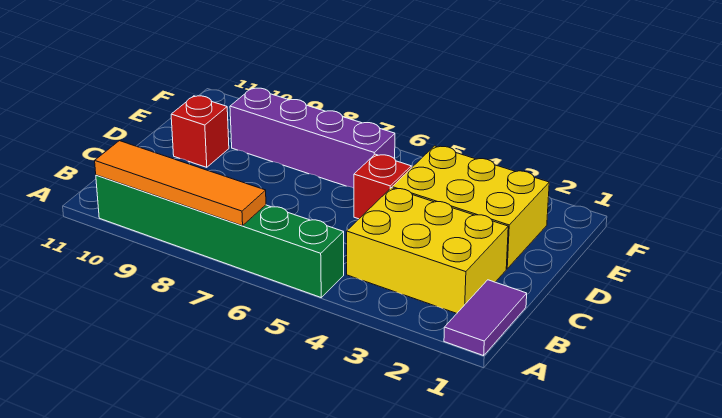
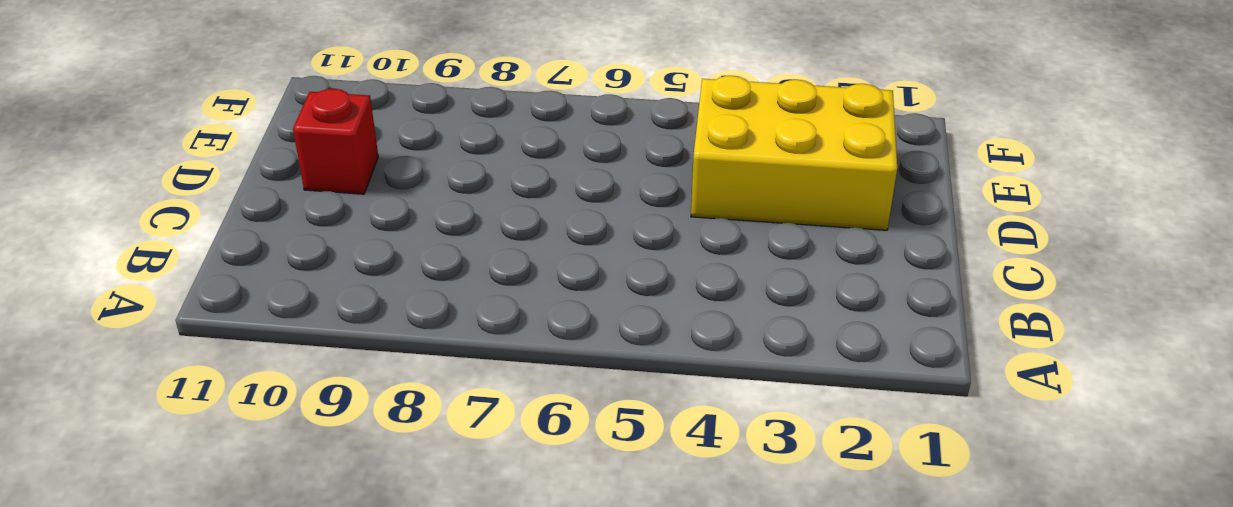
none -> purple 1x2 tile [444,280,527,356]
none -> green 1x6 brick [96,175,344,297]

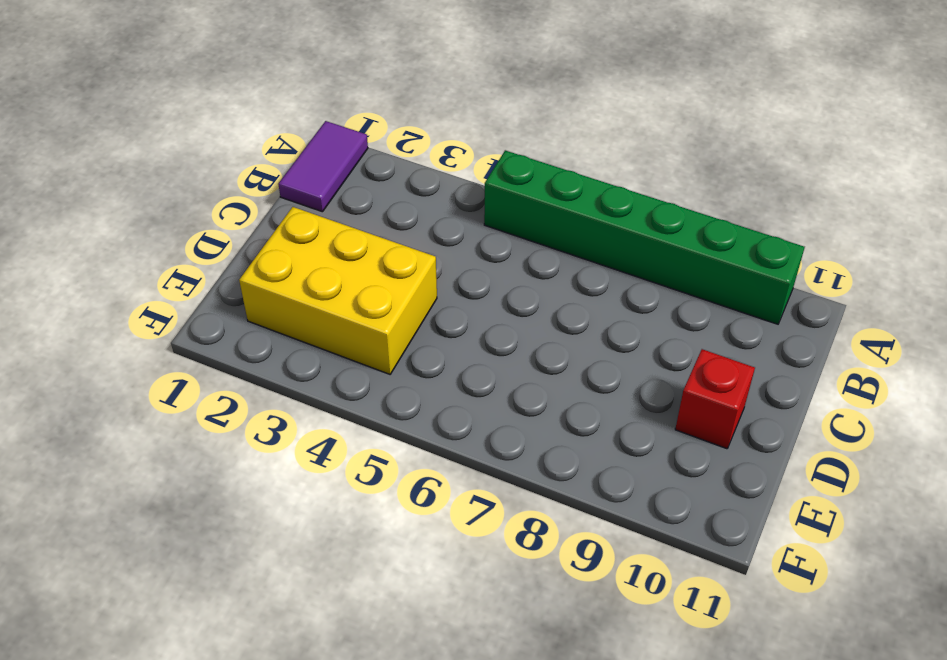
none -> yellow 2x3 brick [347,188,508,313]
none -> red 1x1 brick [354,154,411,219]

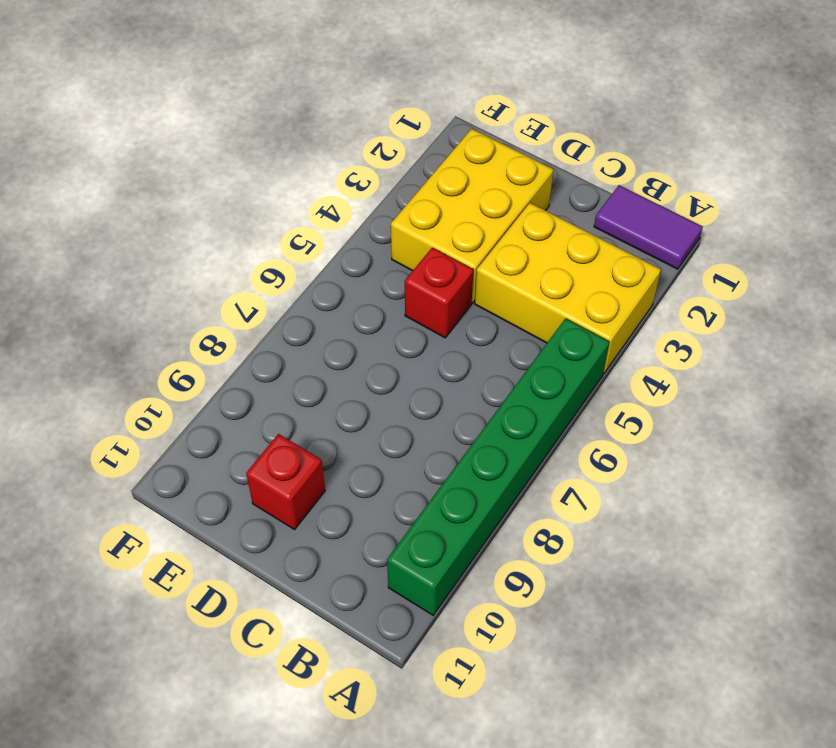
yellow 2x3 brick [475,203,661,374] -> yellow 2x3 brick turned to [347,188,508,313]
none -> purple 1x4 brick [230,88,395,188]
none -> orange 1x4 tile [95,141,266,226]

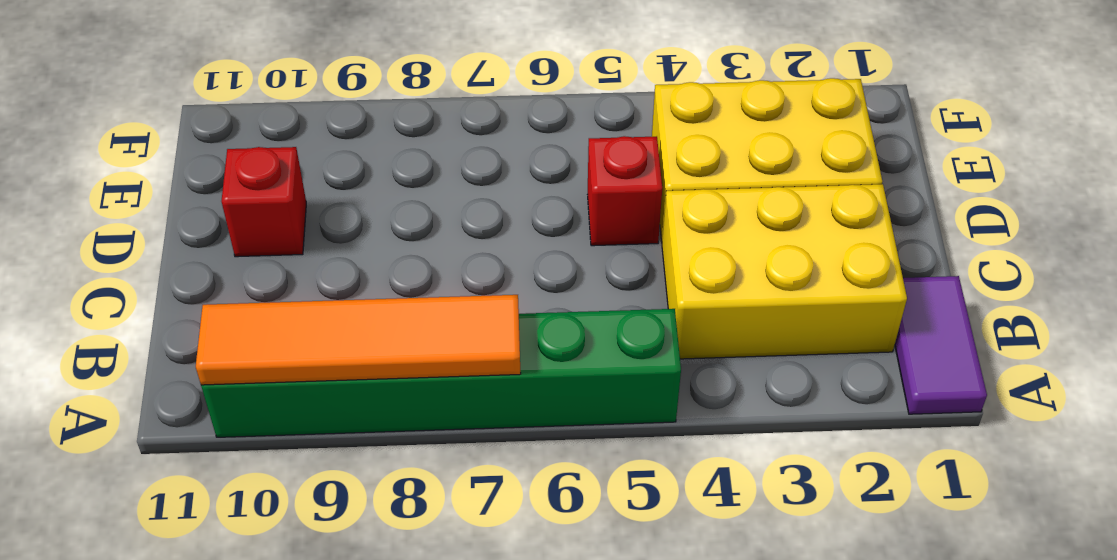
none -> purple 1x4 brick [230,88,395,188]

